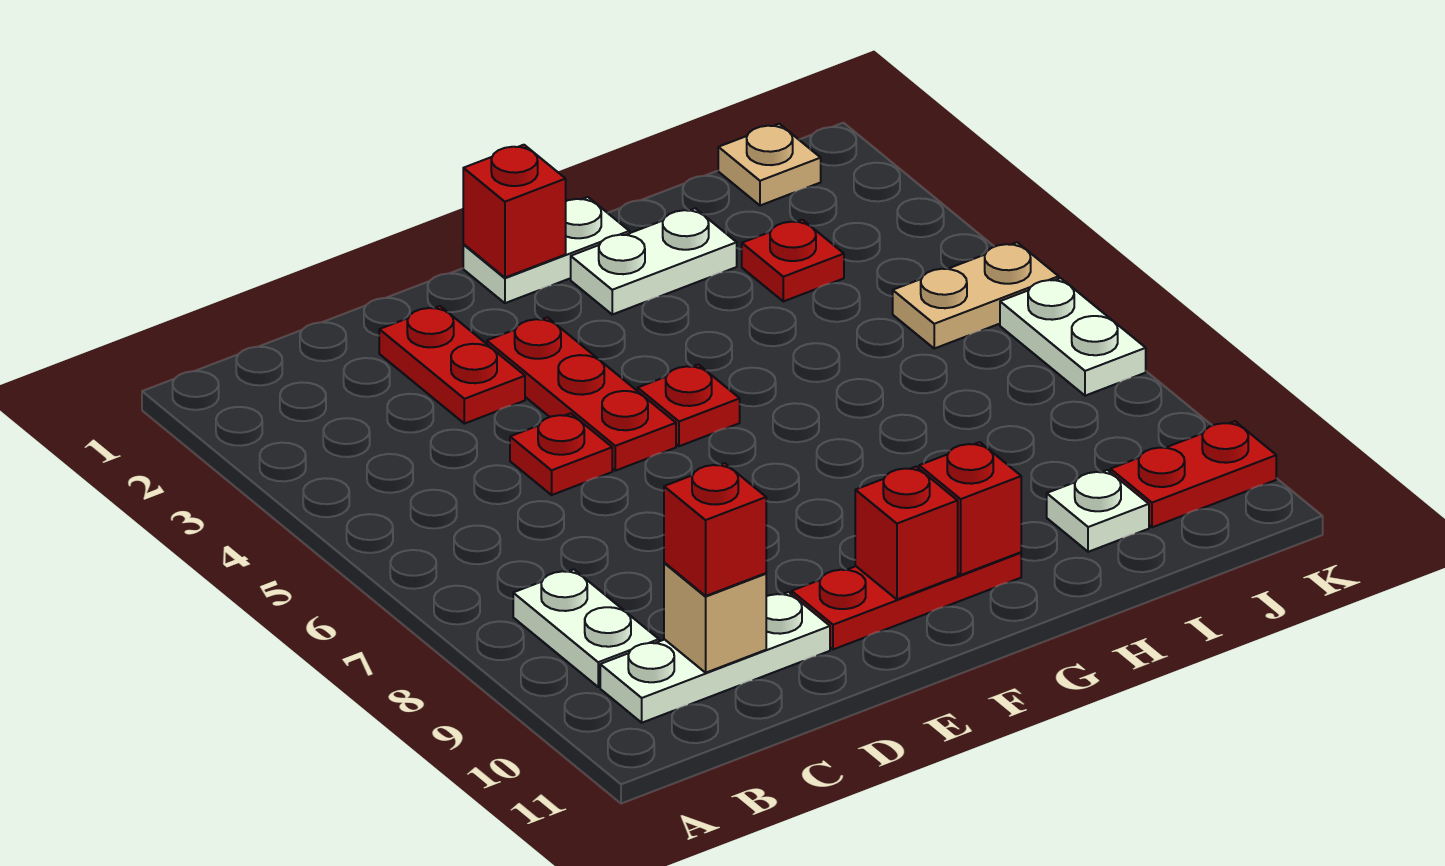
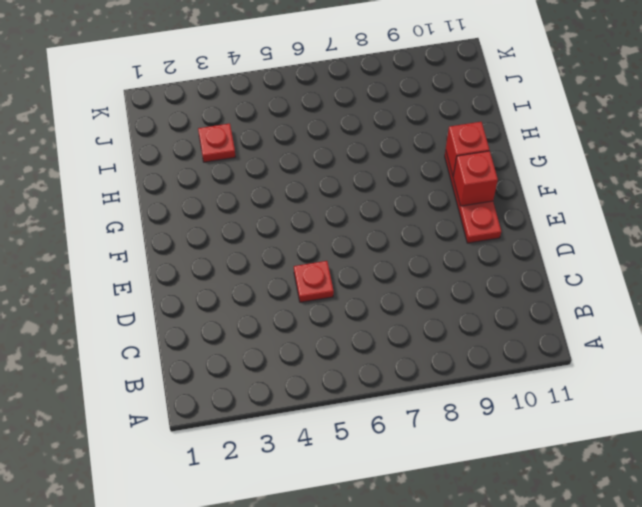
none -> white 1x2 plate [513,569,659,687]
none -> white 1x3 plate [600,592,830,723]
none -> red 1x2 plate [379,306,525,424]

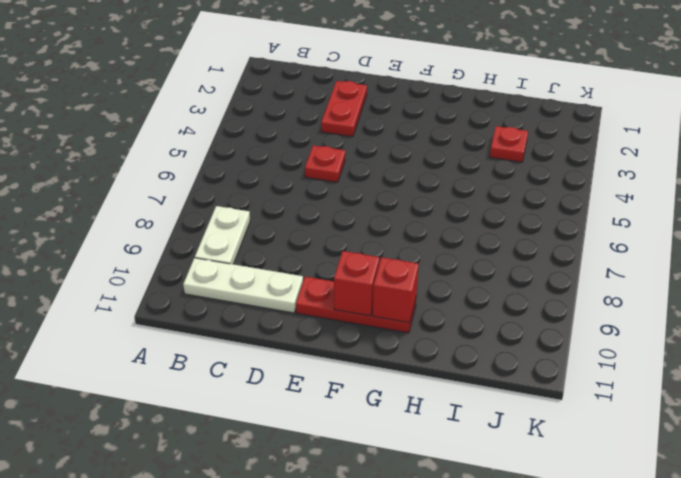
none -> red 1x3 plate [487,317,676,471]
none -> white 1x2 plate [463,197,629,303]
none -> red 1x1 plate [638,364,740,446]

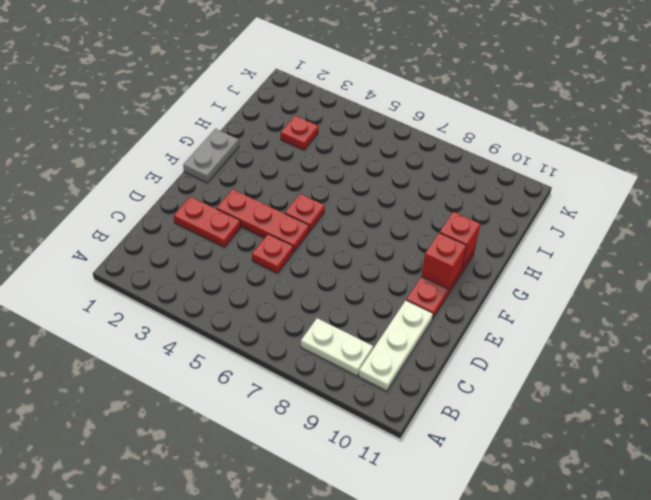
grey 1x2 plate [183,129,239,183] -> white 1x2 plate [463,197,629,303]
none -> white 1x2 plate [571,208,737,314]
none -> white 1x1 plate [1047,470,1149,552]
none -> tan 1x1 plate [718,124,821,205]

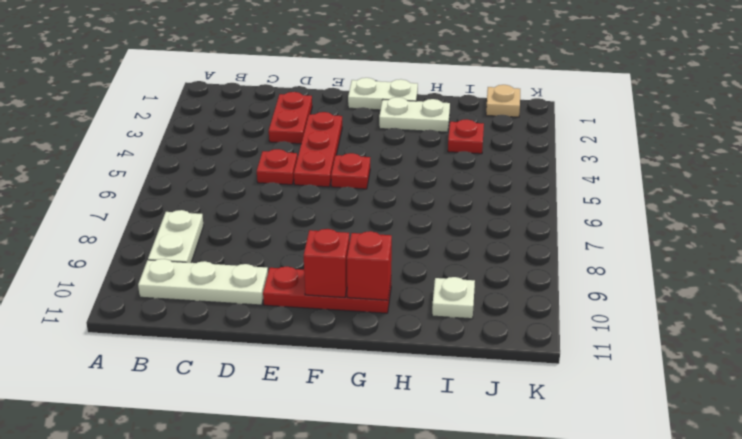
none -> tan 1x2 plate [893,242,1059,348]
none -> red 1x2 plate [1110,421,1276,527]
none -> white 1x2 plate [1000,278,1146,396]

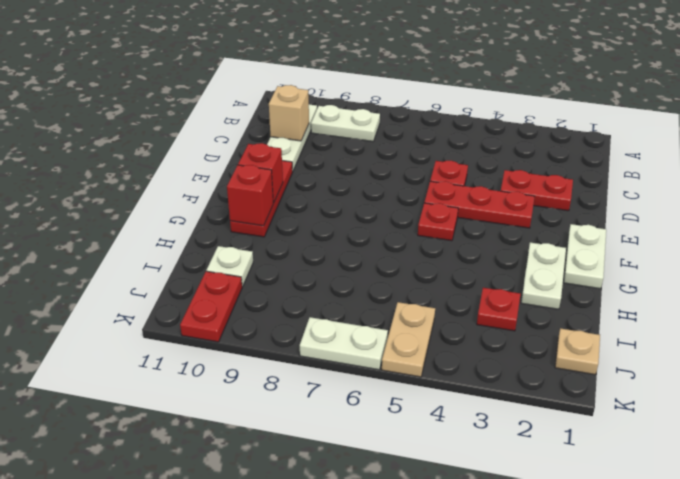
none -> red 1x1 brick [463,145,566,278]
none -> red 1x1 brick [664,463,766,596]

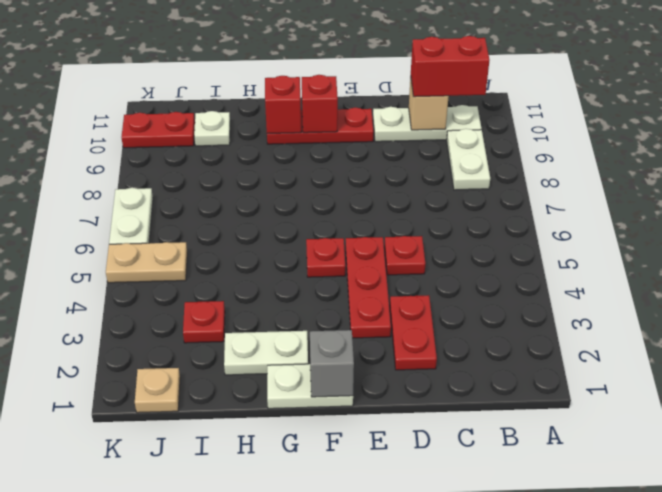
red 1x2 brick [411,36,490,97] -> red 1x1 brick [664,463,766,596]
grey 1x1 brick [310,330,354,397] -> red 1x1 brick [463,145,566,278]

